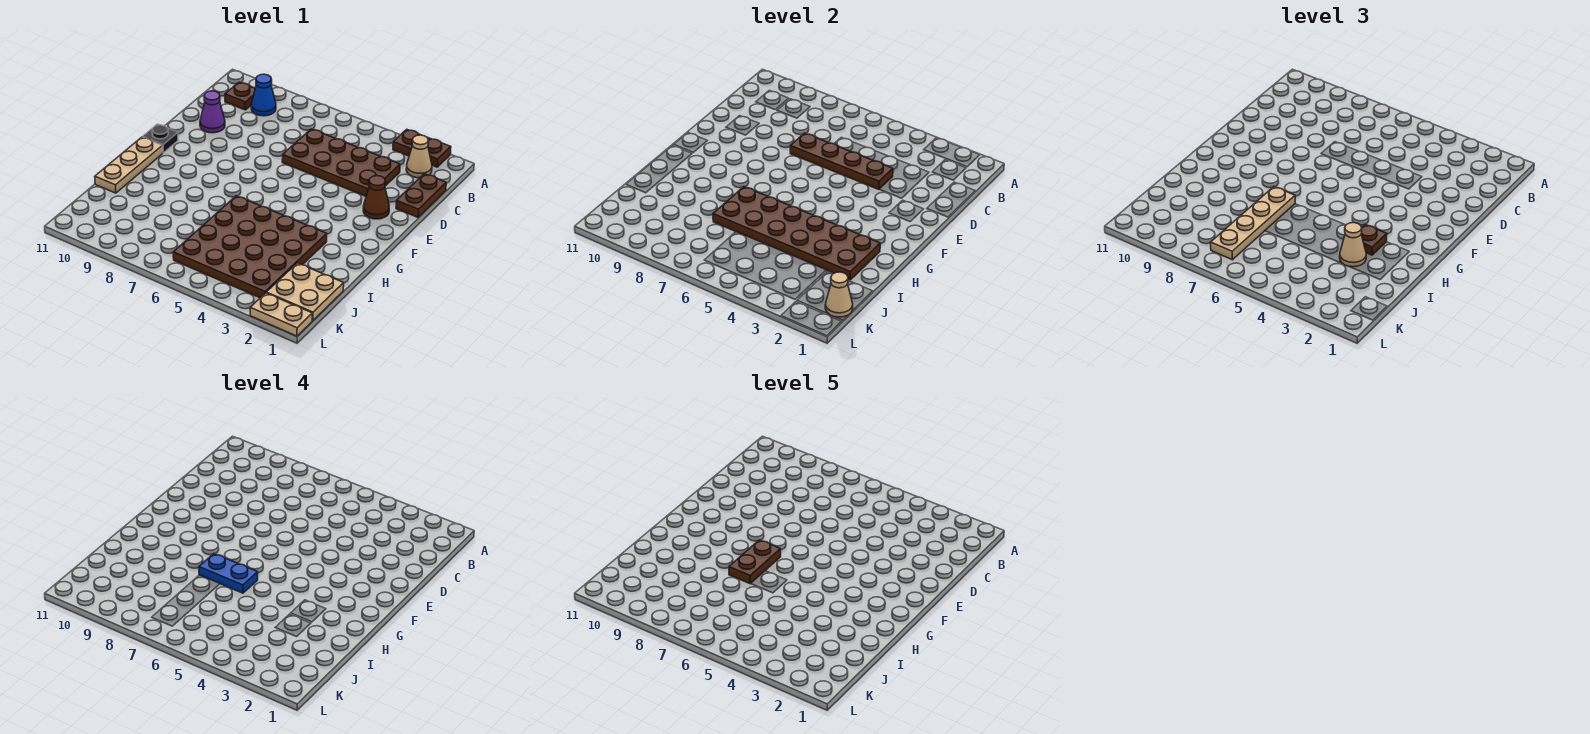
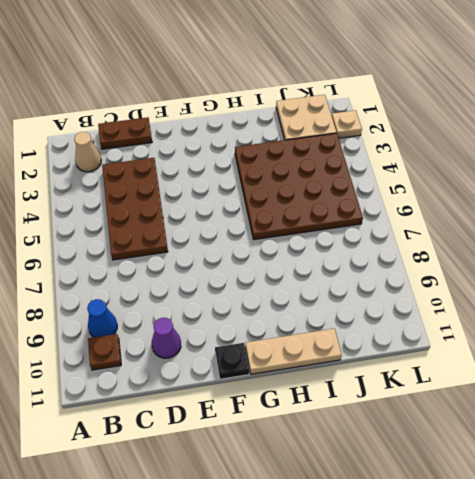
tan 1x1 plate [332,110,362,138] -> tan 1x2 plate [250,293,312,336]
none -> brown 1x2 plate [393,129,451,167]
none -> brown 1x1 cone [363,176,389,219]
none -> brown 1x4 plate [790,133,893,189]

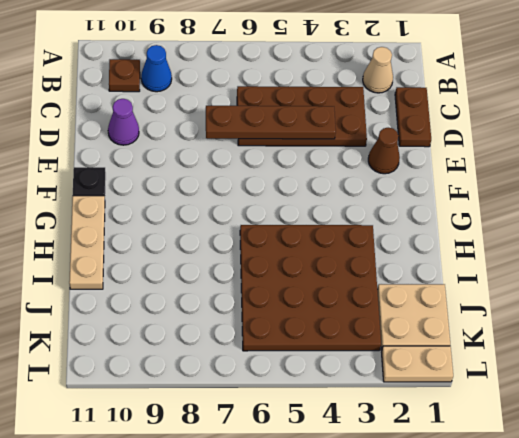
none -> brown 1x2 plate [393,129,451,167]
none -> brown 2x6 plate [713,187,880,280]
none -> tan 1x1 cone [825,272,853,317]

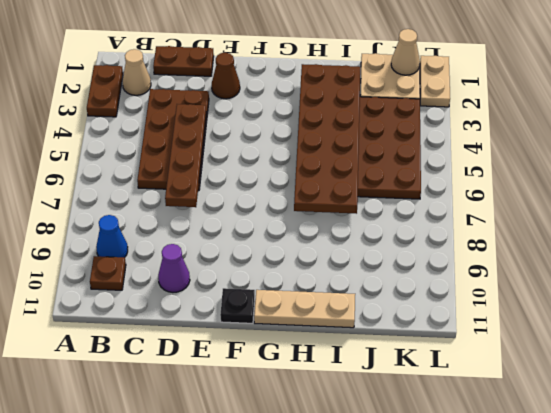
none -> brown 1x1 plate [1361,224,1387,255]
none -> tan 1x4 plate [1211,187,1295,260]
none -> tan 1x1 cone [1340,223,1366,267]

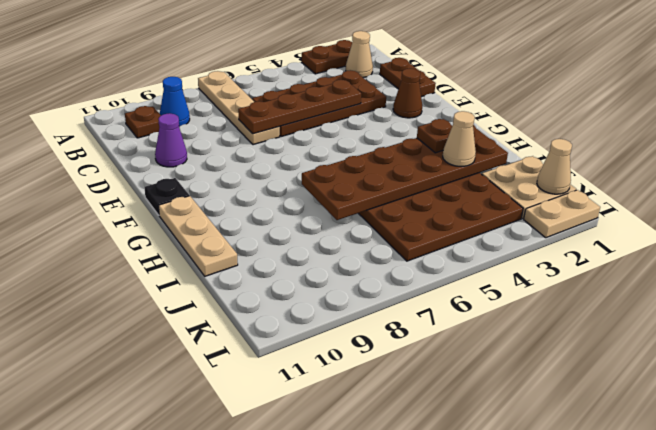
tan 1x4 plate [198,71,280,145] -> tan 1x4 plate moved to [1211,187,1295,260]
none -> blue 1x2 plate [199,554,258,593]
none -> brown 1x2 plate [729,540,781,584]

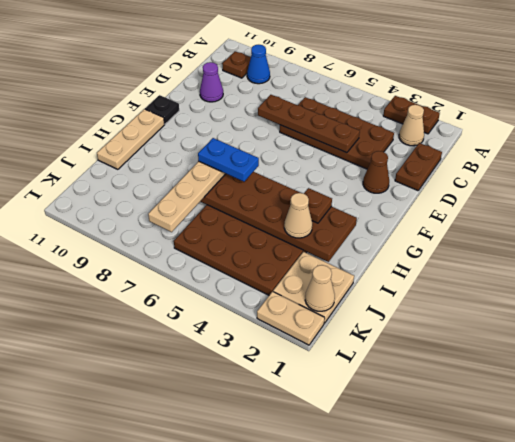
none -> brown 1x2 plate [729,540,781,584]

